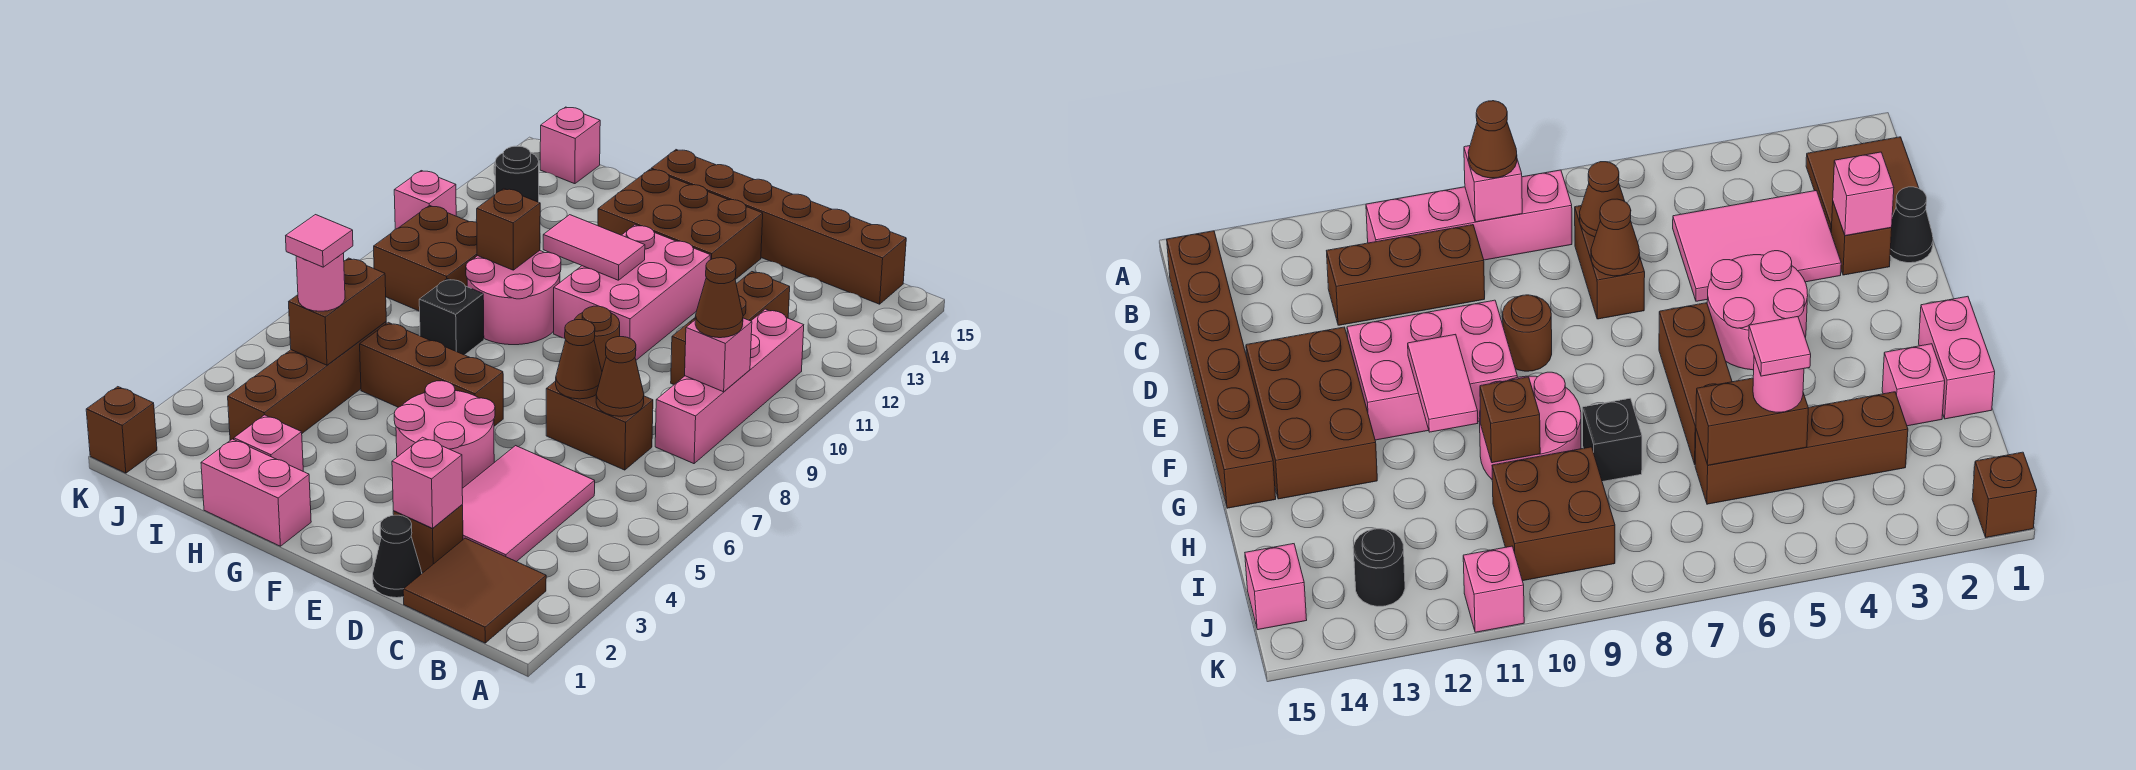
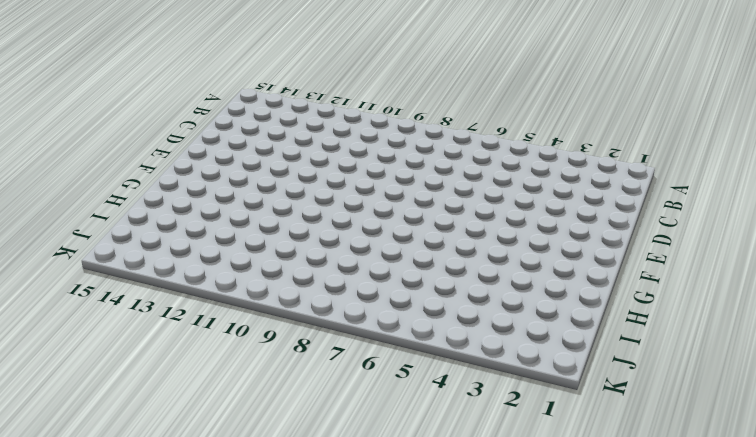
none -> brown 2x2 tile [403,538,546,643]
none -> pink 1x4 brick [655,309,804,464]
none -> brown 1x6 brick [651,150,906,304]
none -> pink 2x3 tile [462,446,595,562]

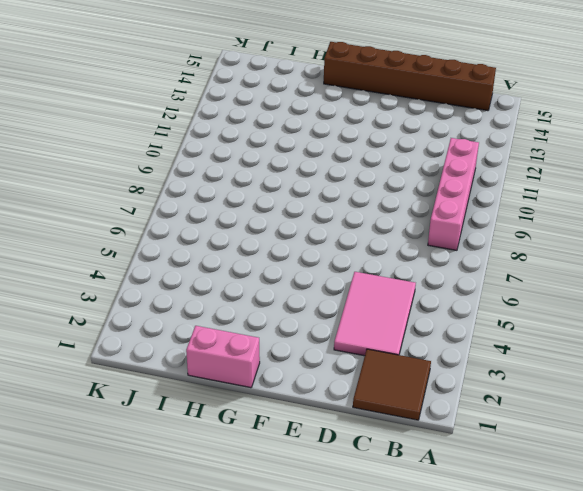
none -> brown 1x2 brick [546,381,653,470]
none -> brown 1x3 brick [671,272,790,384]
none -> black 1x1 cone [373,515,422,598]
none -> brown 1x1 brick [393,505,463,572]

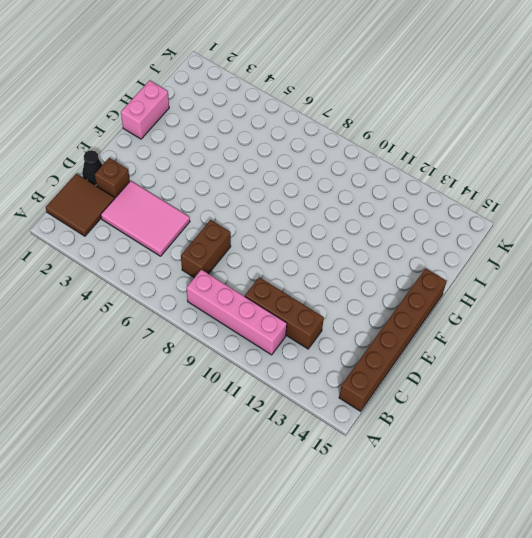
none -> pink 2x2 round brick [394,381,495,488]
none -> brown 1x1 round brick [574,306,620,371]
none -> pink 2x3 brick [554,225,710,360]
none -> brown 2x3 brick [598,169,763,280]

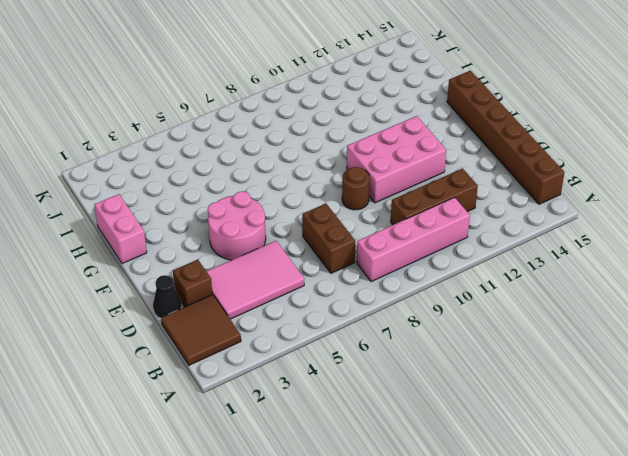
none -> brown 2x3 brick [598,169,763,280]
none -> brown 1x3 brick [360,322,503,426]
none -> pink 2x2 round brick [466,251,561,345]
none -> pink 1x1 brick [234,415,303,471]

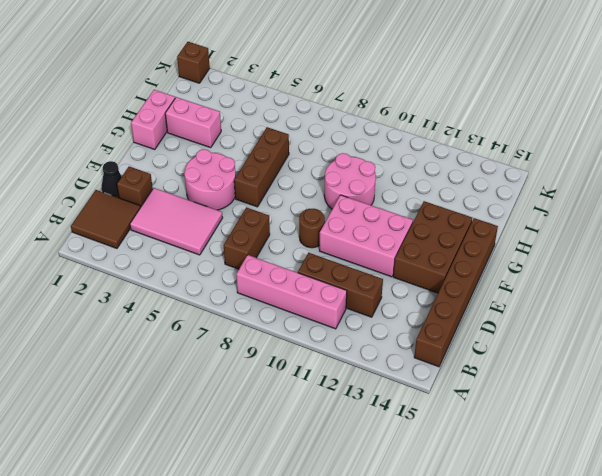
pink 1x2 brick [165,97,221,148] -> pink 1x1 brick [234,415,303,471]
none -> black 1x1 brick [419,279,484,355]
none -> brown 1x4 brick [228,322,386,440]
none -> brown 2x2 brick [374,205,477,311]
none -> black 1x1 round brick [495,146,539,202]

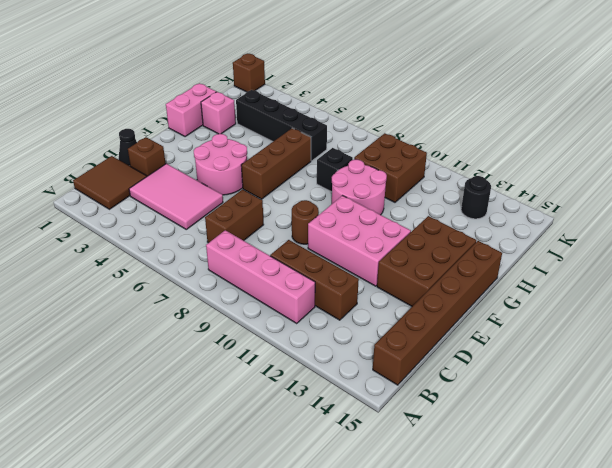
black 1x4 brick [236,90,327,161] -> brown 1x4 brick [228,322,386,440]
none -> pink 1x1 brick [540,107,600,184]
none -> pink 1x1 brick [394,171,456,229]
none -> pink 1x1 brick [685,318,752,392]
none -> brown 1x1 cone [596,337,644,416]

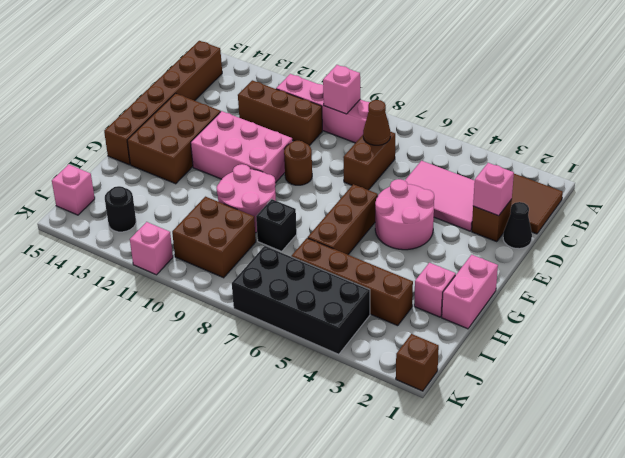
black 2x4 brick [232,246,370,354] -> none
none -> brown 1x1 cone [556,320,602,399]
none -> pink 1x2 tile [543,215,645,280]
none -> brown 1x1 brick [476,189,540,270]
none -> brown 1x2 brick [289,258,386,365]

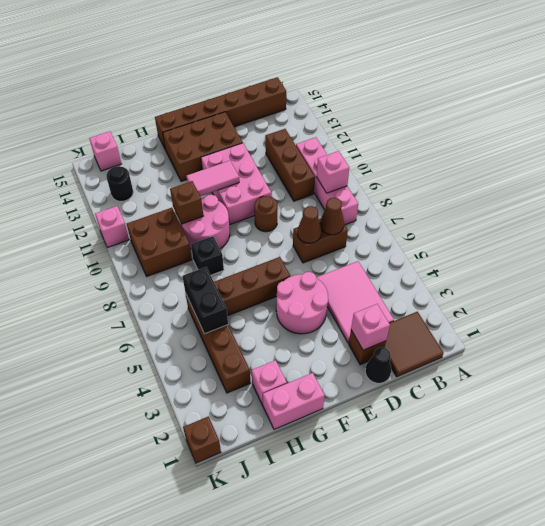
black 1x2 brick [183,267,228,334] -> brown 1x2 brick [289,258,386,365]
none -> brown 1x1 cone [695,258,743,338]
none -> pink 1x1 round brick [296,253,345,311]
none -> pink 1x1 tile [286,215,353,267]

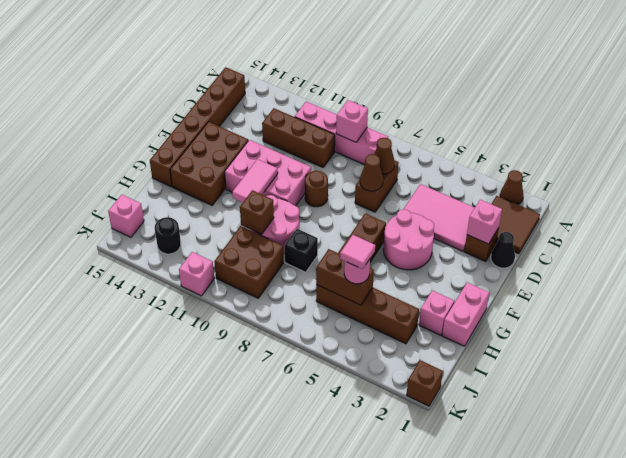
brown 1x1 cone [500,170,523,205] -> brown 1x1 cone moved to [695,258,743,338]

